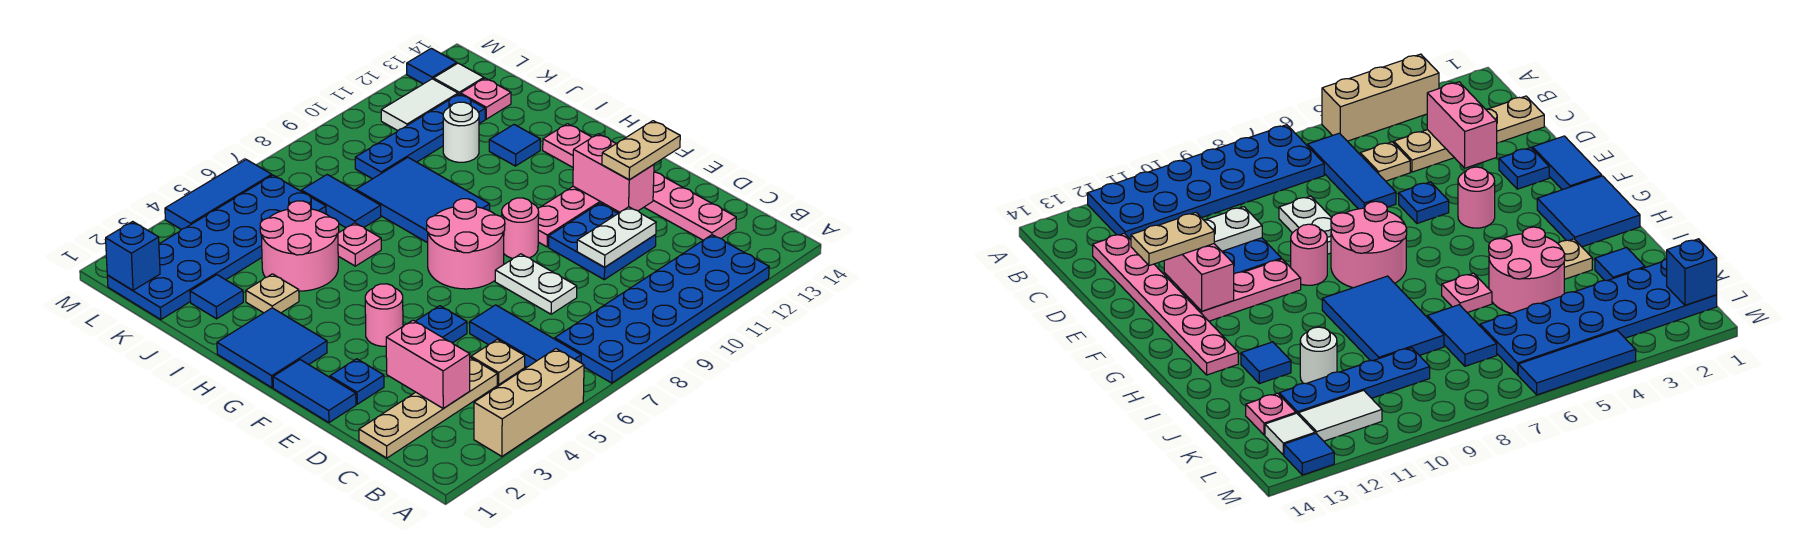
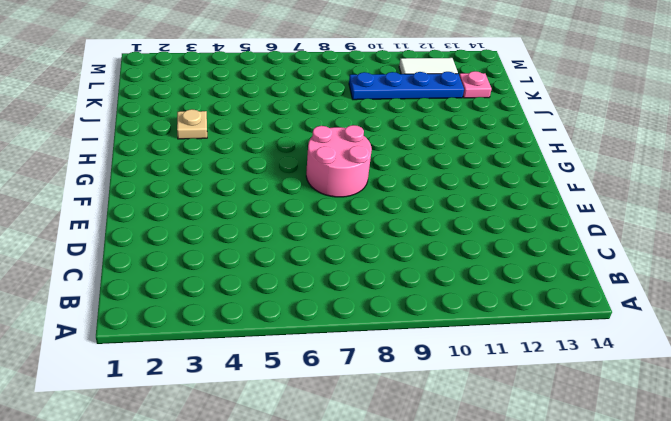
none -> tan 1x3 brick [474,349,584,456]
none -> blue 2x6 plate [555,235,769,383]
none -> blue 1x3 tile [470,305,581,367]
none -> tan 1x4 plate [359,358,497,458]

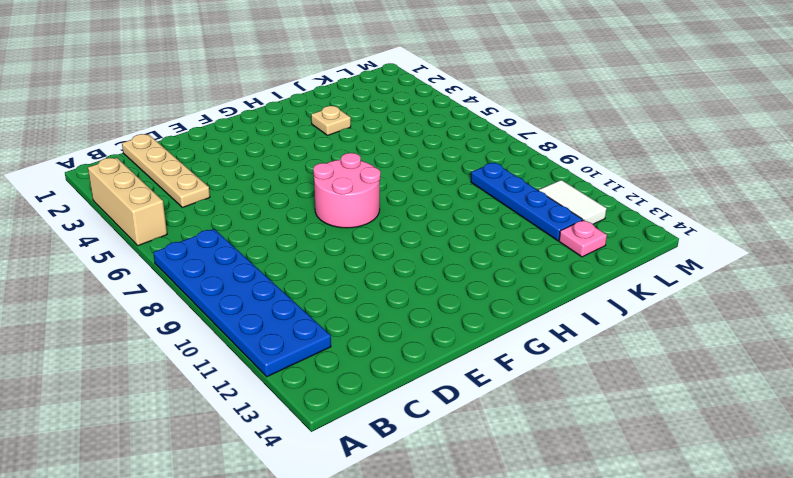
none -> blue 1x3 tile [470,305,581,367]
none -> tan 1x1 plate [471,339,525,385]
none -> pink 1x6 plate [543,124,736,240]
none -> white 1x2 plate [495,254,577,314]

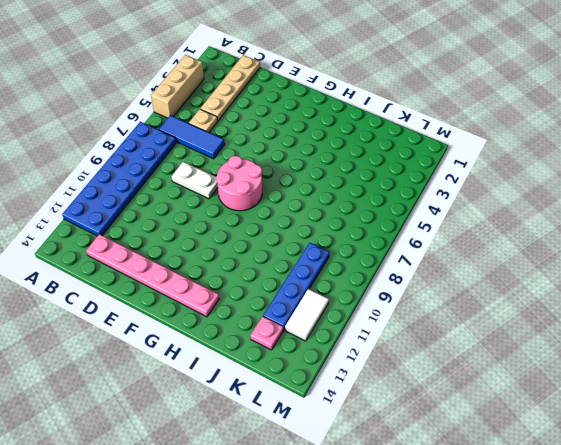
none -> blue 2x2 plate [549,203,656,280]
none -> blue 1x2 tile [273,360,356,423]
none -> blue 1x1 plate [330,359,384,404]
none -> blue 1x1 plate [415,306,467,343]

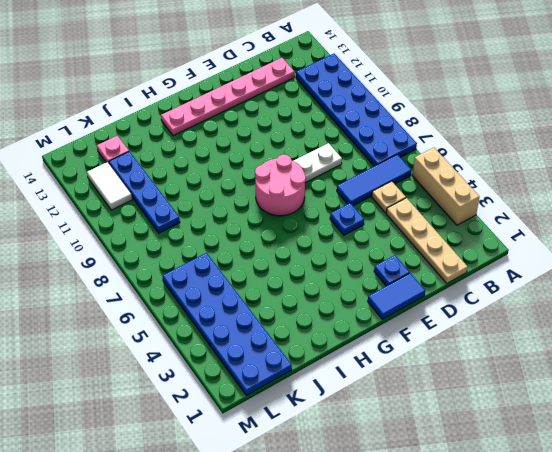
none -> blue 2x2 plate [549,203,656,280]
none -> pink 1x1 round brick [365,284,403,346]
none -> pink 1x1 round brick [502,198,539,258]
none -> pink 1x3 plate [538,186,609,247]

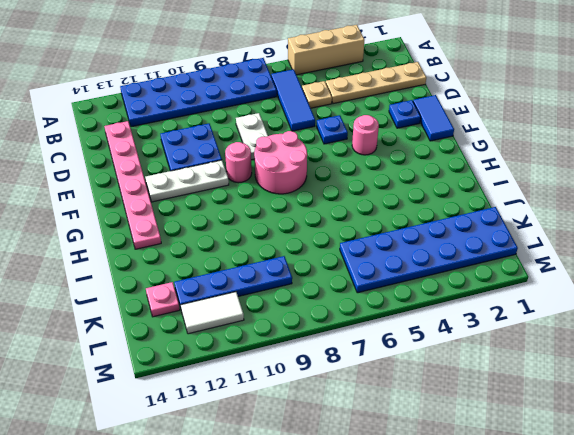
white 1x3 plate [145,160,229,202] -> pink 1x3 plate [538,186,609,247]
none -> blue 2x2 tile [217,308,327,388]
none -> blue 2x3 tile [356,158,490,243]
none -> tan 1x1 plate [246,274,299,313]
none -> pink 2x2 round brick [260,201,339,291]

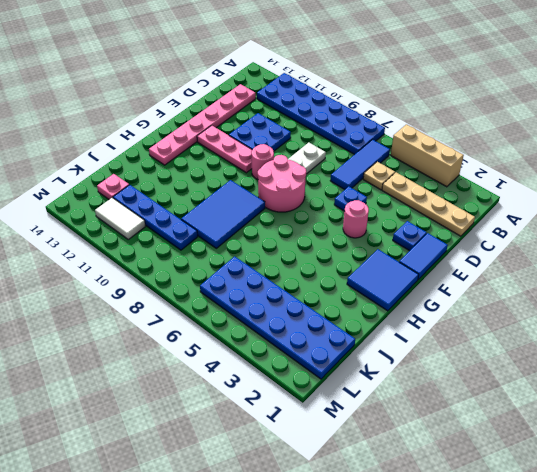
none -> tan 1x1 plate [246,274,299,313]
none -> pink 2x2 round brick [260,201,339,291]
none -> pink 1x1 plate [338,223,381,266]
none -> blue 1x1 tile [489,125,540,166]

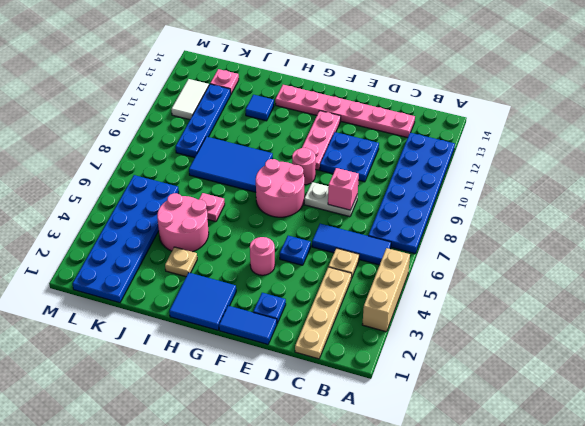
pink 1x1 brick [328,168,359,210] -> none
none -> blue 1x1 tile [190,275,243,319]
none -> blue 1x2 tile [301,175,381,228]
none -> white 1x1 round brick [443,102,479,162]
none -> white 1x1 tile [434,63,484,94]

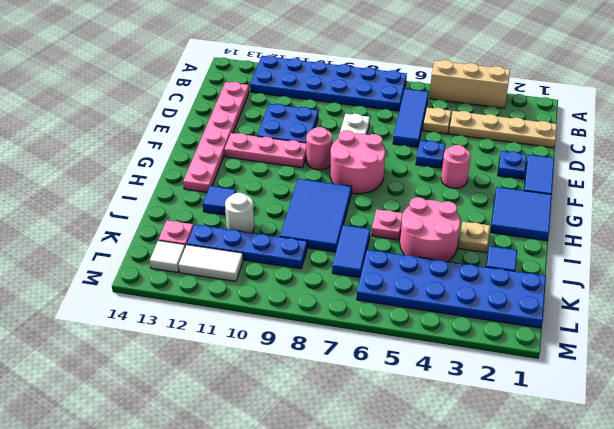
none -> blue 1x3 tile [165,160,272,229]
none -> blue 1x1 tile [407,48,457,84]
none -> pink 1x2 brick [386,320,470,408]
none -> white 1x2 plate [577,207,656,267]

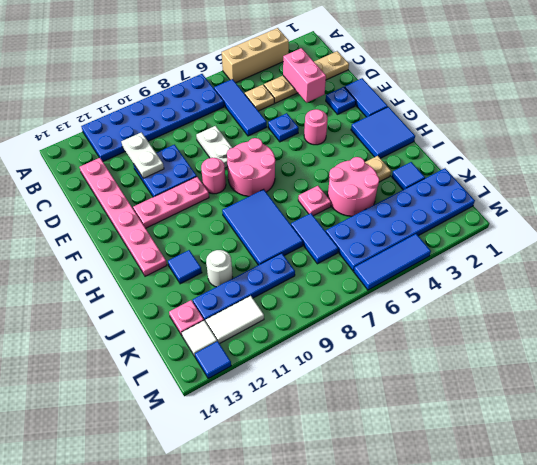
white 1x2 plate [121,132,164,179] -> white 1x2 plate turned to [577,207,656,267]
none -> pink 1x2 brick [573,134,654,212]
none -> blue 1x1 brick [106,222,160,290]
none -> tan 1x2 plate [602,121,680,180]

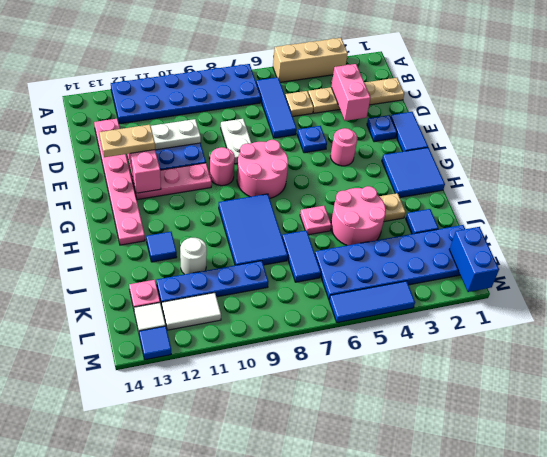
blue 1x2 brick [449,227,499,292] -> blue 1x1 brick [106,222,160,290]

